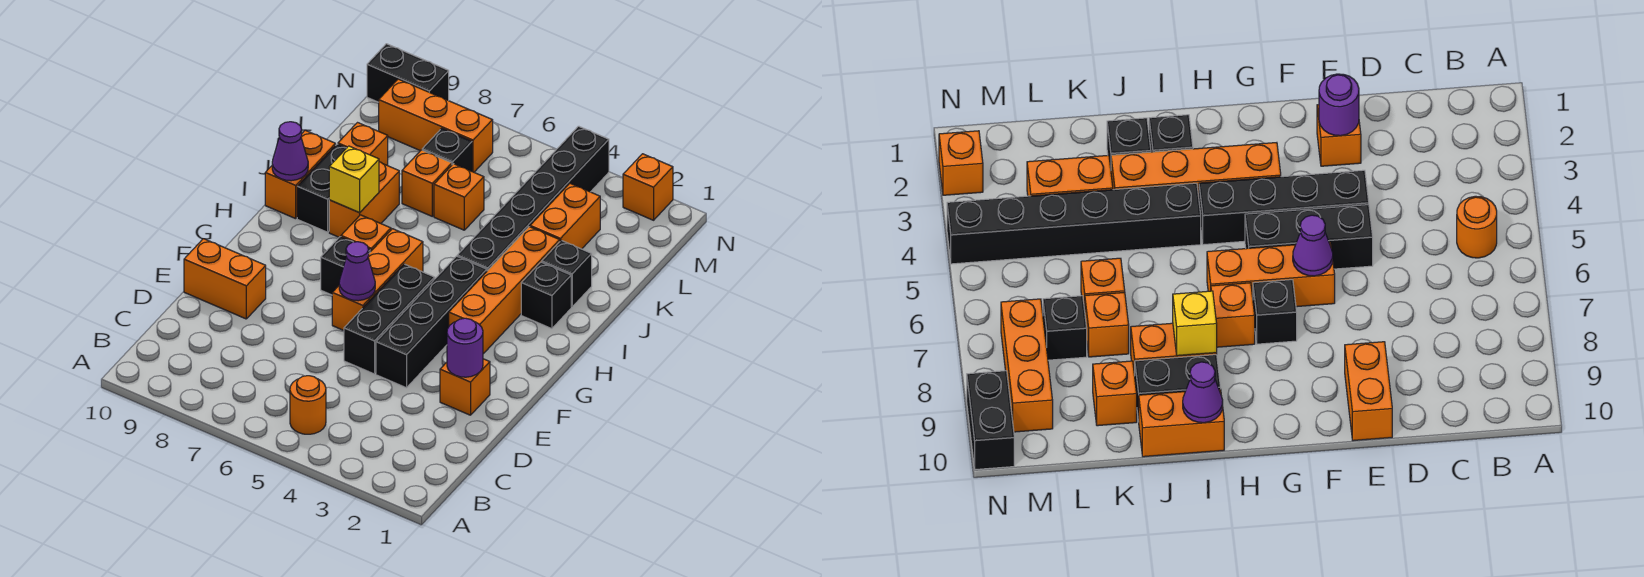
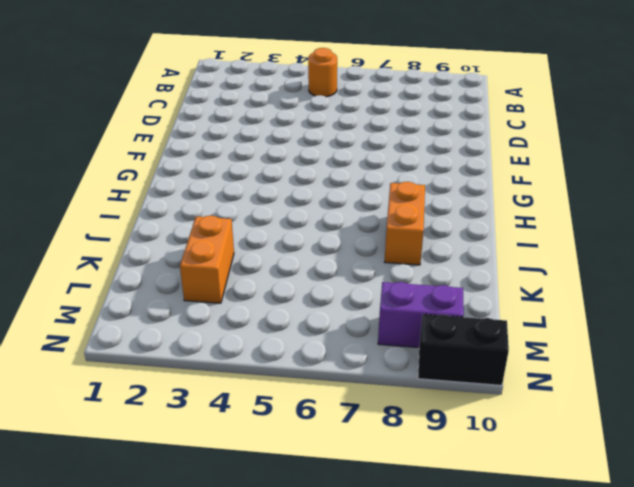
purple 1x2 brick [378,282,464,348] -> orange 1x3 brick [379,79,493,172]
none -> orange 1x1 brick [440,359,490,415]
none -> black 1x4 brick [376,256,487,388]
none -> black 1x3 brick [344,264,435,374]

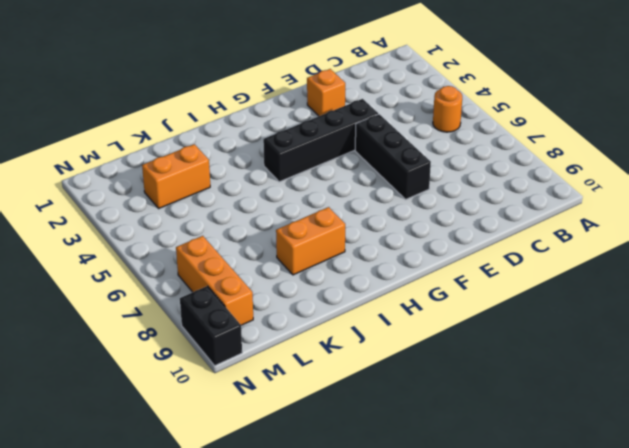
black 1x3 brick [355,114,431,199] -> black 1x3 brick turned to [344,264,435,374]
none -> orange 1x2 brick [184,239,266,319]
none -> orange 1x3 brick [332,229,423,330]
none -> orange 1x4 brick [449,227,560,354]

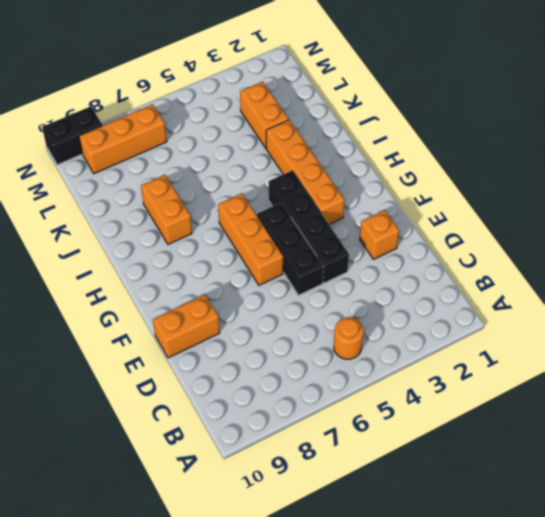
none -> black 1x1 brick [321,237,371,295]
none -> orange 1x1 brick [341,215,391,251]
none -> black 1x1 brick [521,262,571,329]

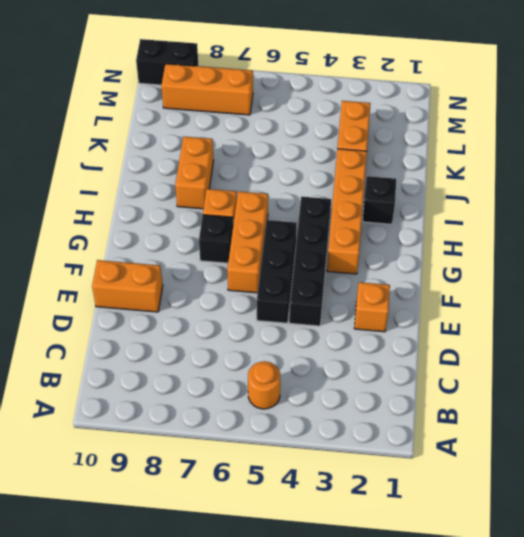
none -> black 1x6 brick [457,126,609,271]
none -> black 1x2 brick [297,144,346,232]
none -> orange 1x2 brick [265,130,335,219]

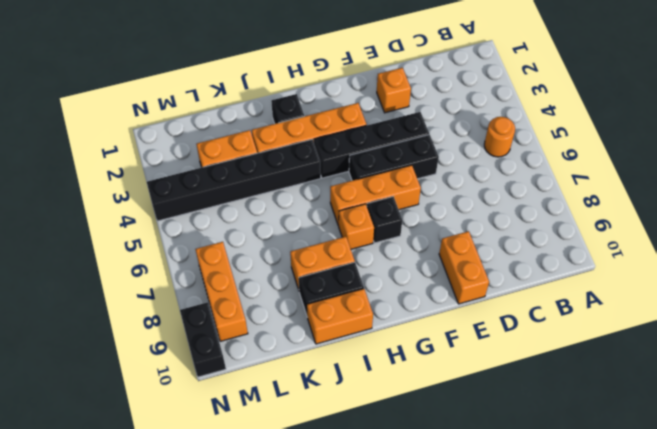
none -> black 1x1 brick [542,240,592,307]
none -> orange 1x1 brick [434,164,484,230]
none -> orange 1x1 brick [402,150,452,216]

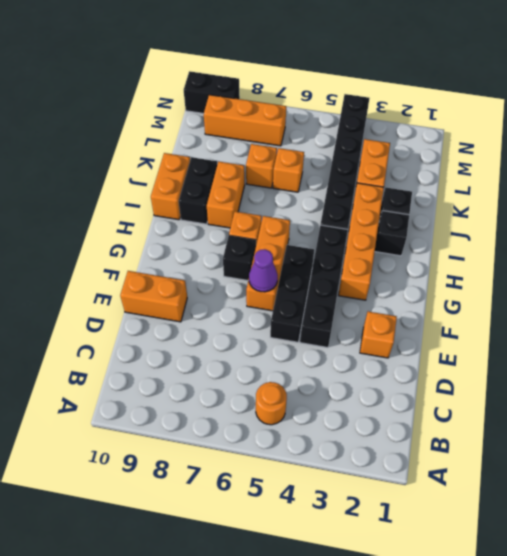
none -> orange 1x1 brick [338,123,388,166]
none -> black 1x1 brick [422,128,472,171]
none -> orange 1x1 brick [623,154,673,220]

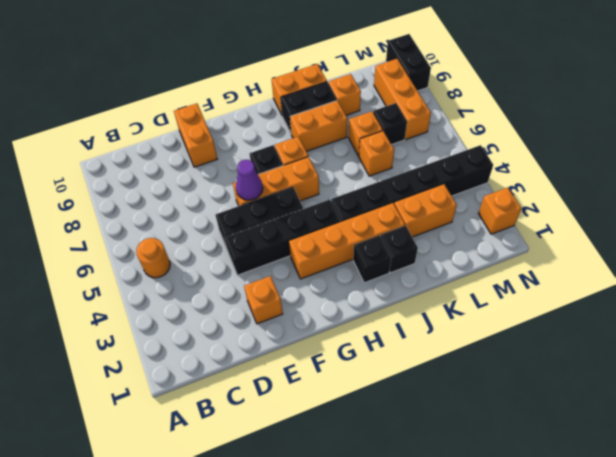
none -> purple 1x1 round brick [447,318,483,377]
none -> yellow 1x1 brick [329,146,379,213]
none -> purple 1x1 cone [272,122,308,181]

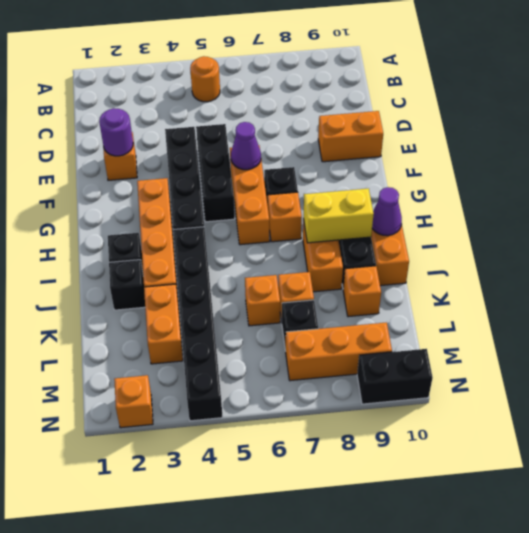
yellow 1x2 brick [304,188,374,243] -> yellow 1x1 brick [329,146,379,213]

